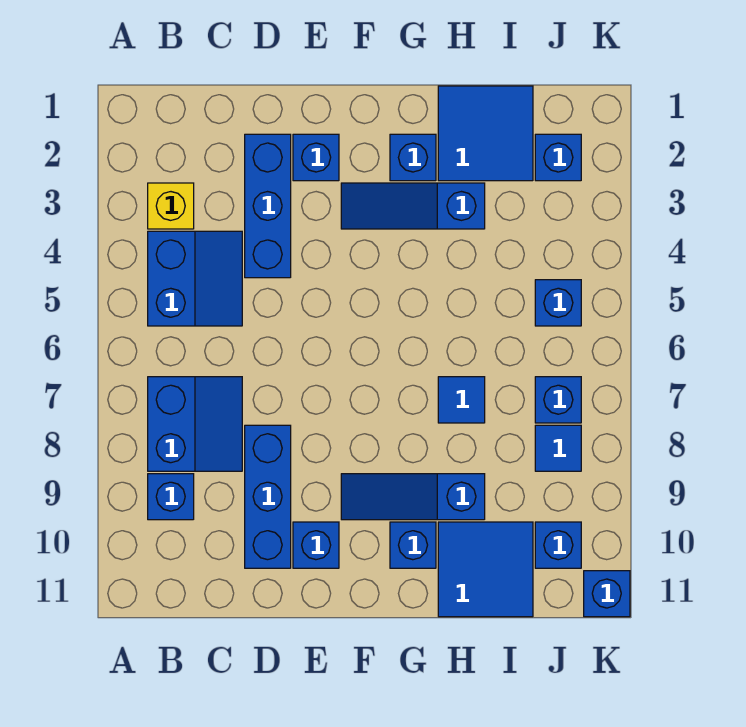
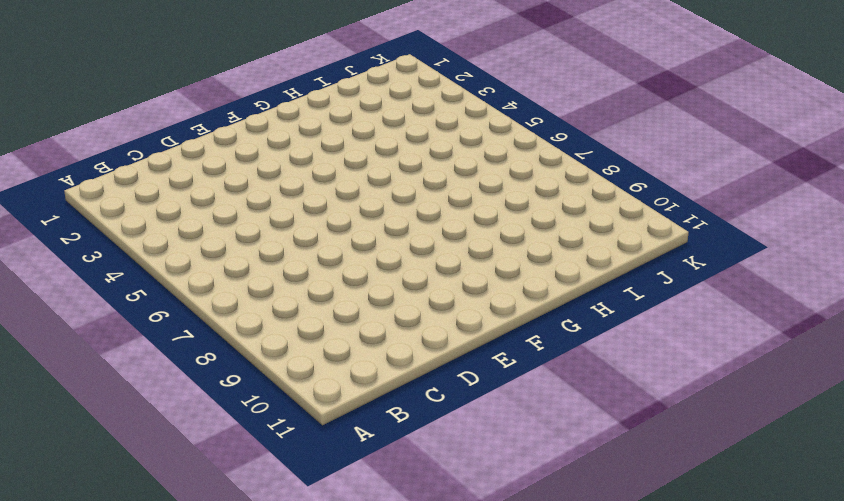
none -> yellow 1x1 brick [148,183,194,229]
none -> blue 2x2 slope [148,231,242,326]
none -> blue 2x2 slope [148,377,242,471]

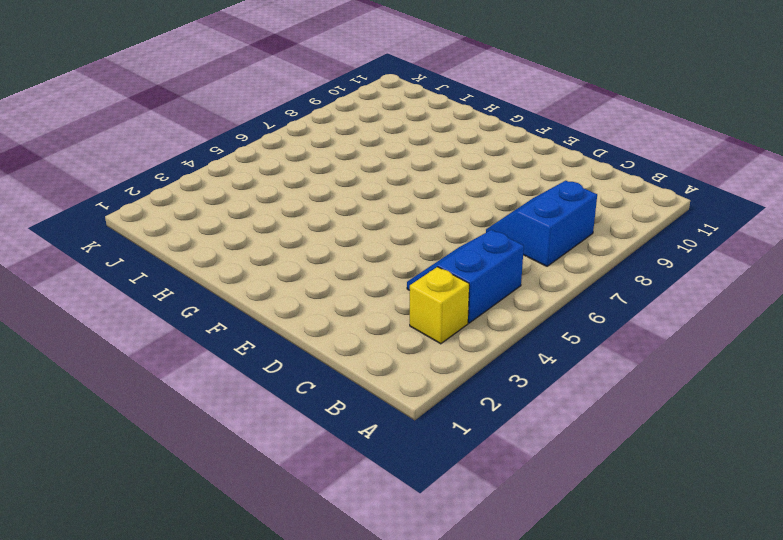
none -> blue 1x1 brick [148,474,194,520]
none -> blue 1x3 brick [245,134,291,278]
none -> blue 1x3 brick [245,425,291,568]

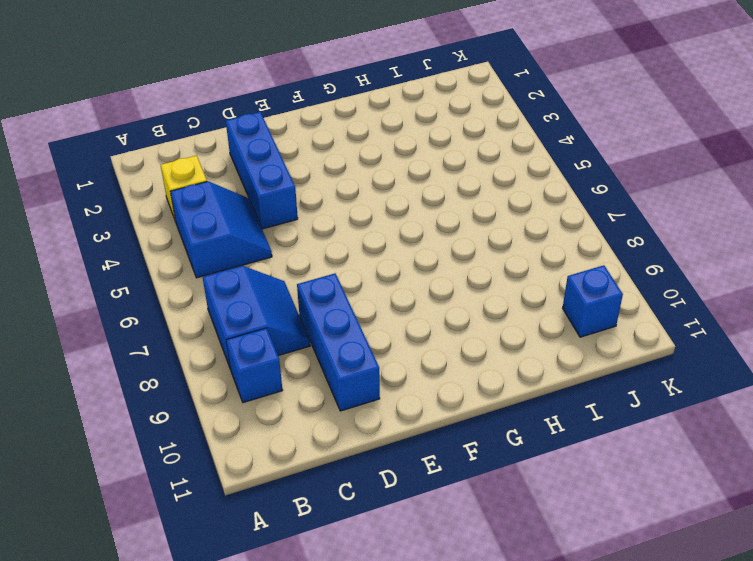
none -> blue 1x1 brick [293,134,339,181]
none -> blue 1x1 brick [293,522,339,568]
none -> blue 1x3 slope [341,183,485,229]

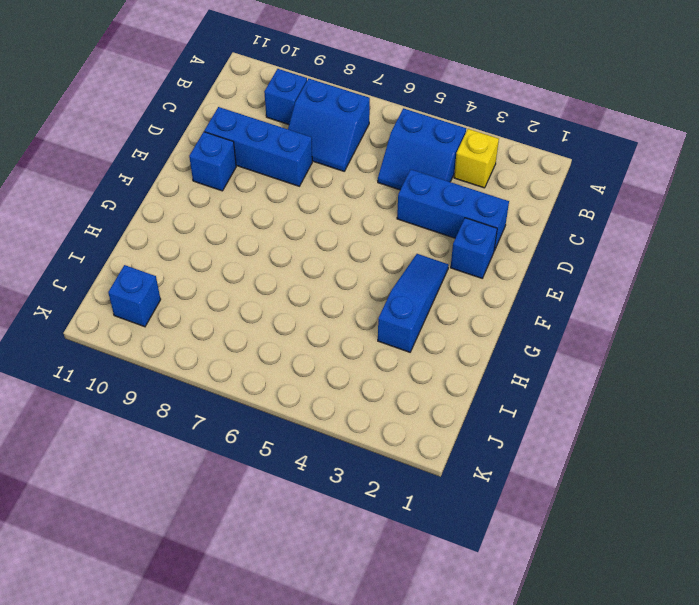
none -> blue 1x3 slope [341,474,485,520]
none -> blue 1x1 brick [390,134,436,181]
none -> blue 1x1 brick [390,522,436,568]

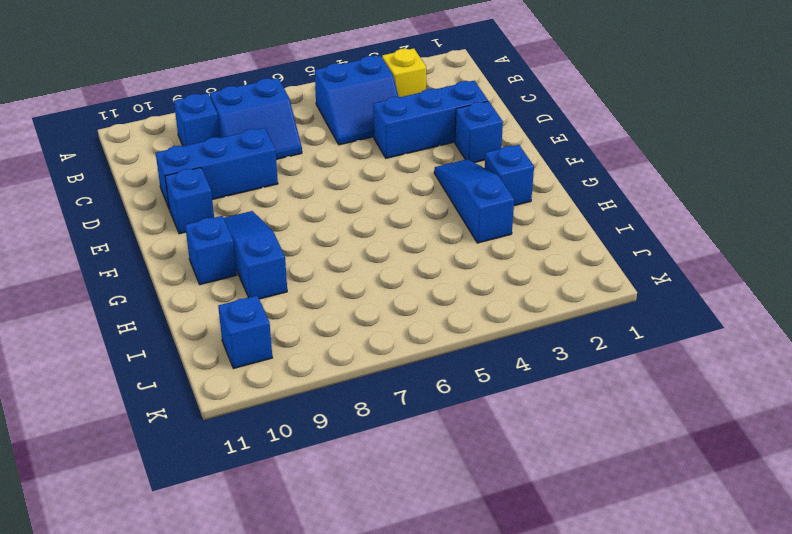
none -> blue 2x2 tile [438,86,533,181]
none -> blue 1x1 tile [438,377,485,423]
none -> blue 2x2 tile [438,522,533,617]

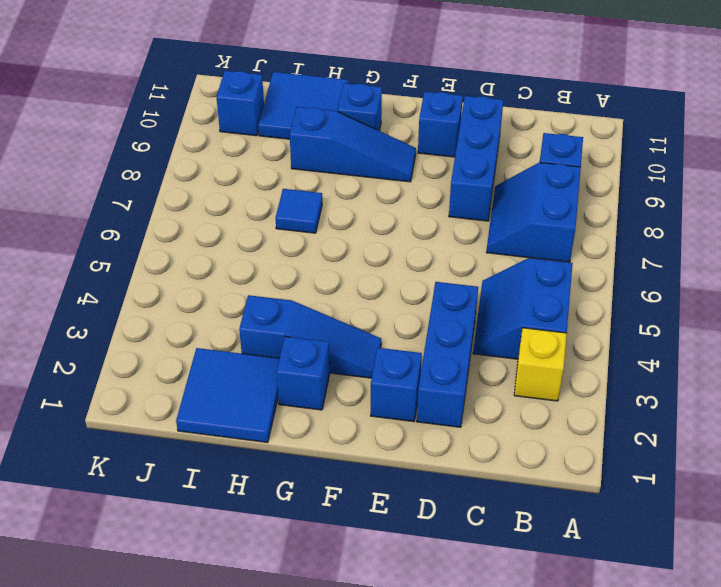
none -> blue 1x1 brick [535,134,581,181]
none -> blue 1x1 brick [535,280,581,326]
none -> blue 1x1 brick [535,377,581,423]

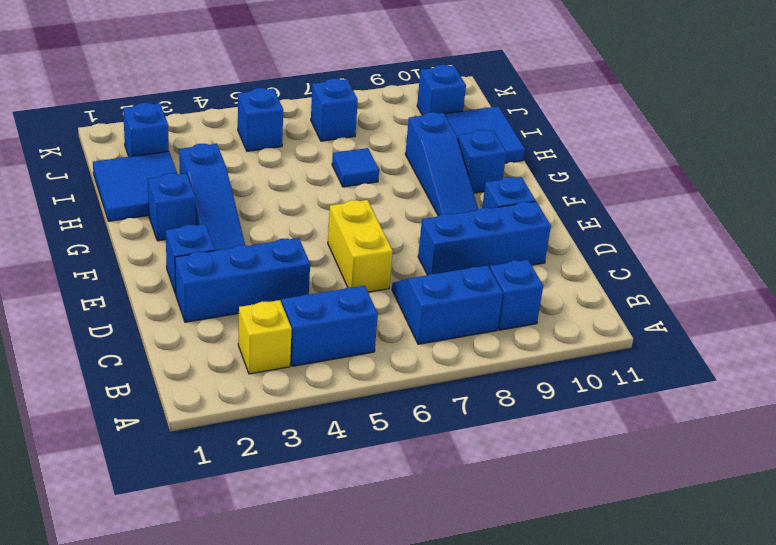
yellow 1x2 brick [328,200,393,292] -> none
none -> blue 1x1 tile [535,425,581,471]
none -> blue 1x1 brick [584,571,630,617]

